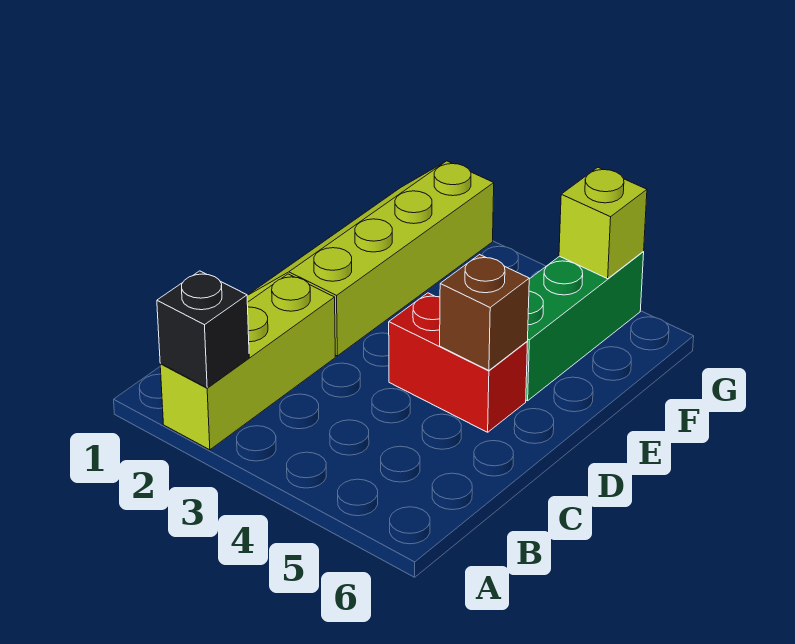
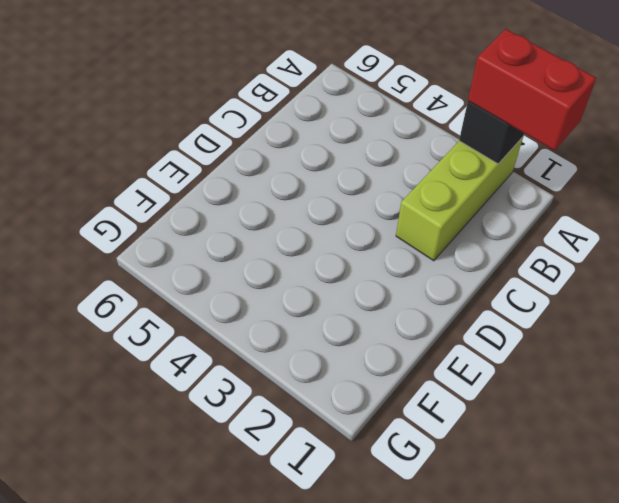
red 1x2 brick [468,29,596,151] -> red 1x2 brick moved to [389,293,527,432]
none -> lime 2x4 slope [247,161,494,356]
none -> green 1x3 brick [526,252,644,401]

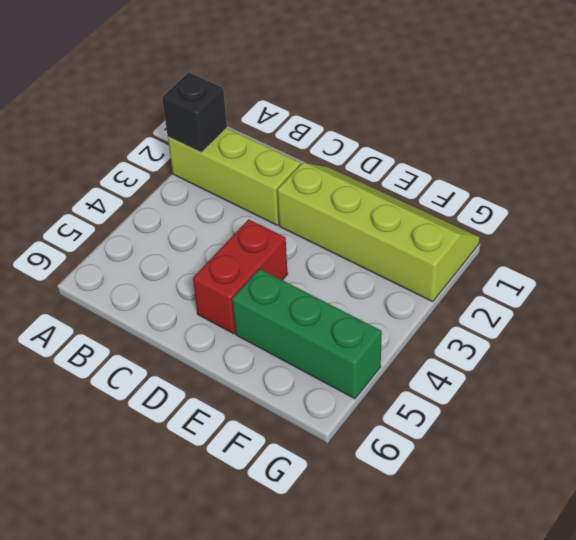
none -> brown 1x1 brick [440,255,529,370]
none -> lime 1x1 brick [559,168,647,279]

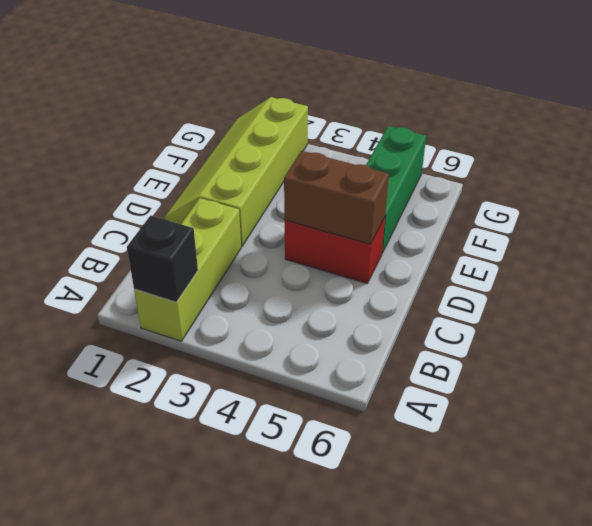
brown 1x2 brick [284,151,389,244] -> brown 1x1 brick [440,255,529,370]
none -> lime 1x1 brick [559,168,647,279]

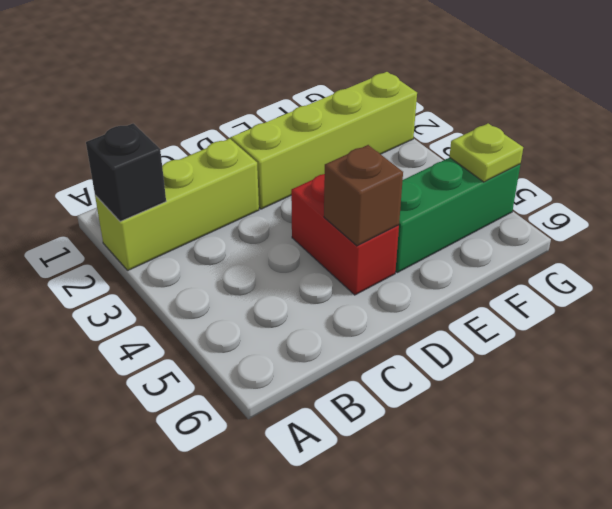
lime 1x1 plate [449,123,523,182] -> lime 1x1 brick [559,168,647,279]

